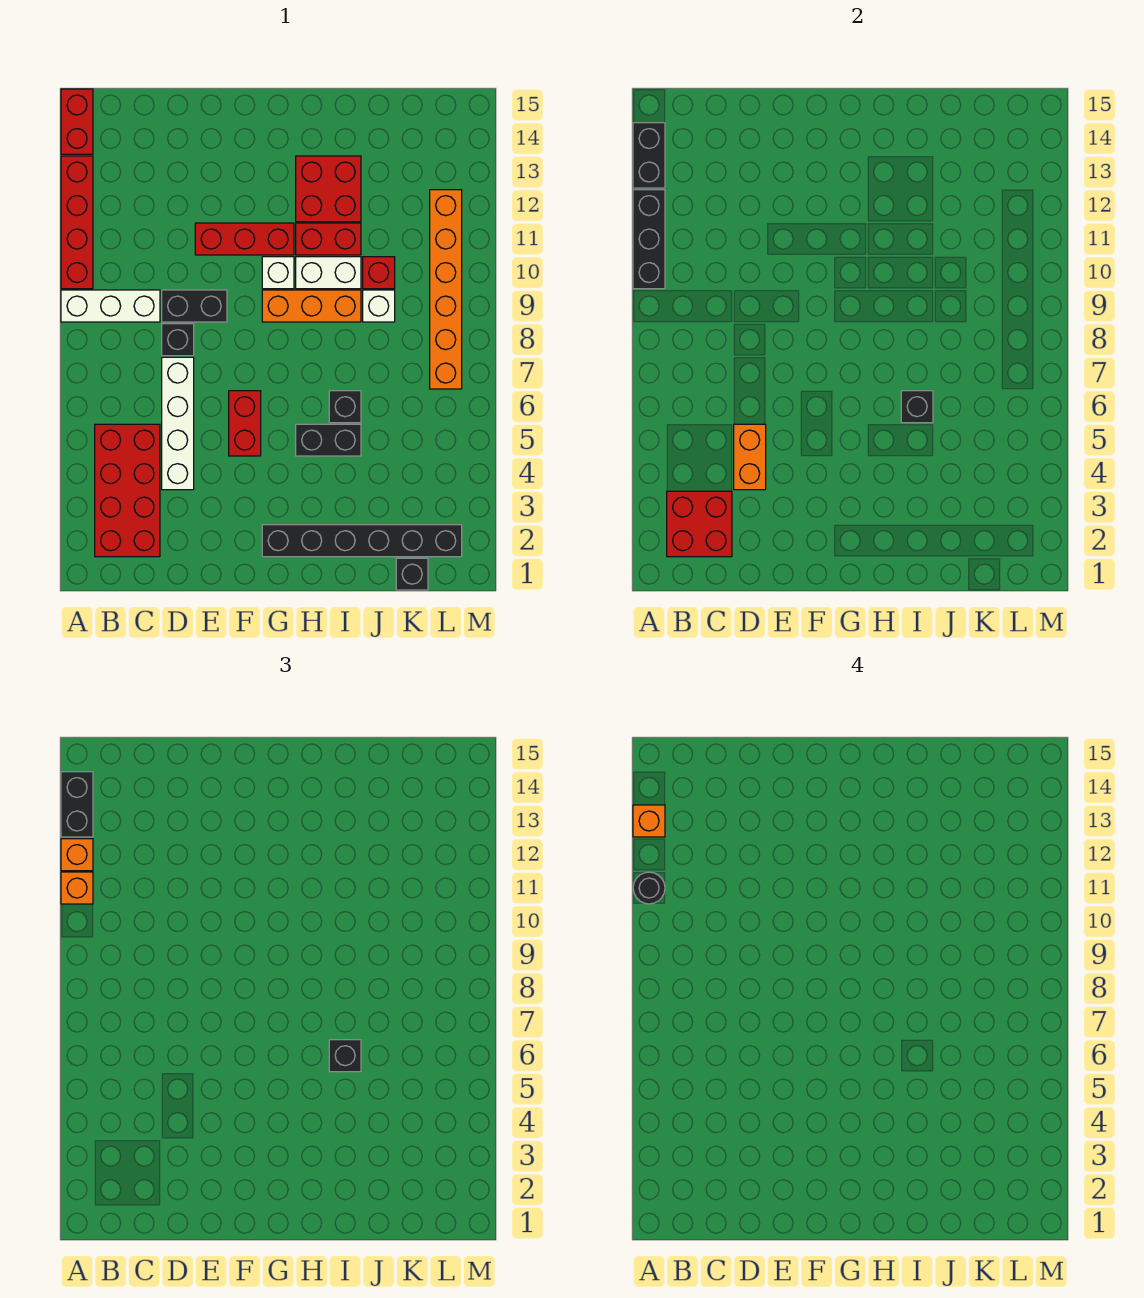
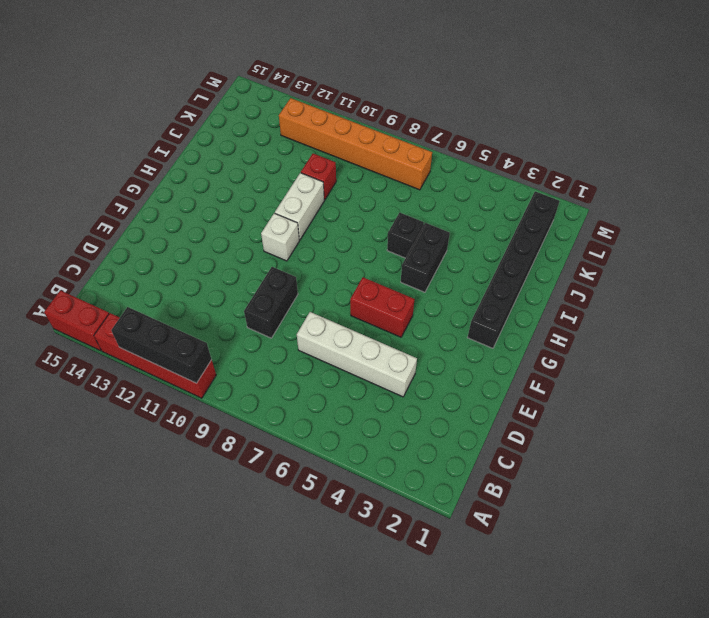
none -> white 1x3 brick [61,290,160,322]
none -> red 2x4 brick [95,424,160,557]
none -> black 1x1 brick [162,324,194,356]
none -> red 1x3 brick [195,223,294,255]

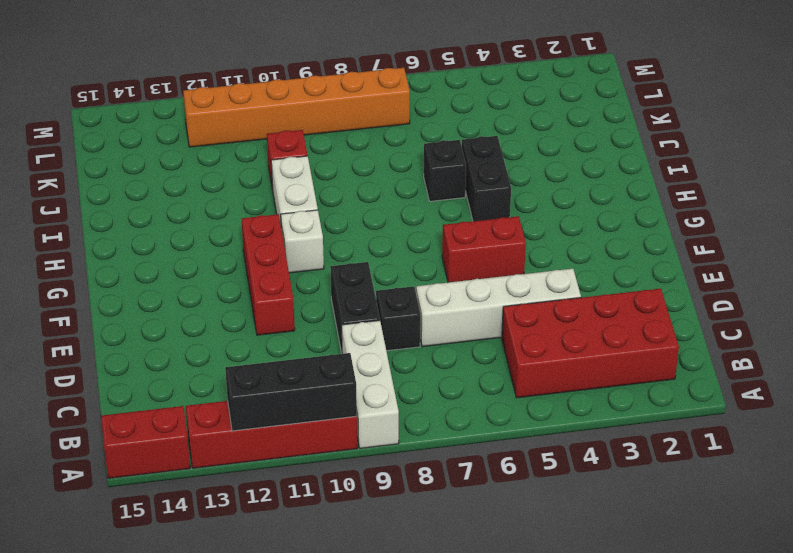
none -> black 1x6 brick [262,525,462,557]
none -> orange 1x3 brick [262,290,361,322]
none -> red 1x2 brick [296,223,361,255]
none -> red 2x2 brick [296,156,361,222]

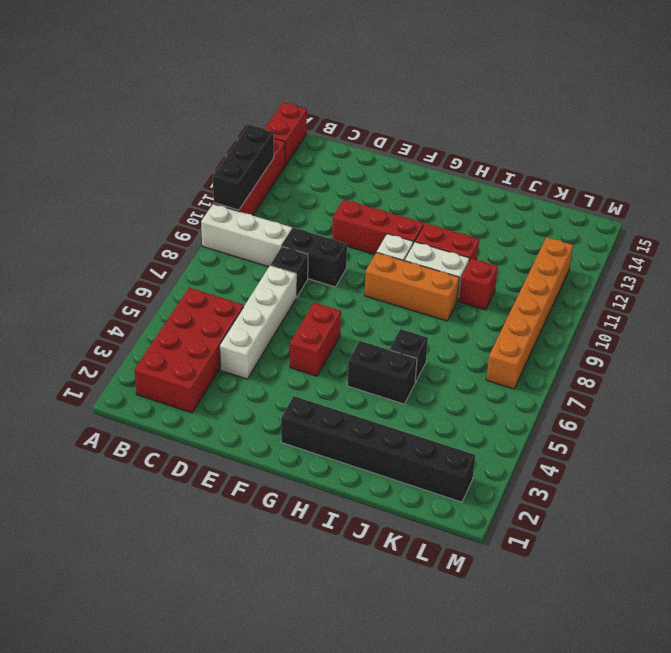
none -> red 2x2 brick [296,156,361,222]
none -> white 1x1 brick [363,290,395,322]
none -> black 1x1 brick [396,558,428,590]
none -> black 1x2 brick [633,123,665,188]

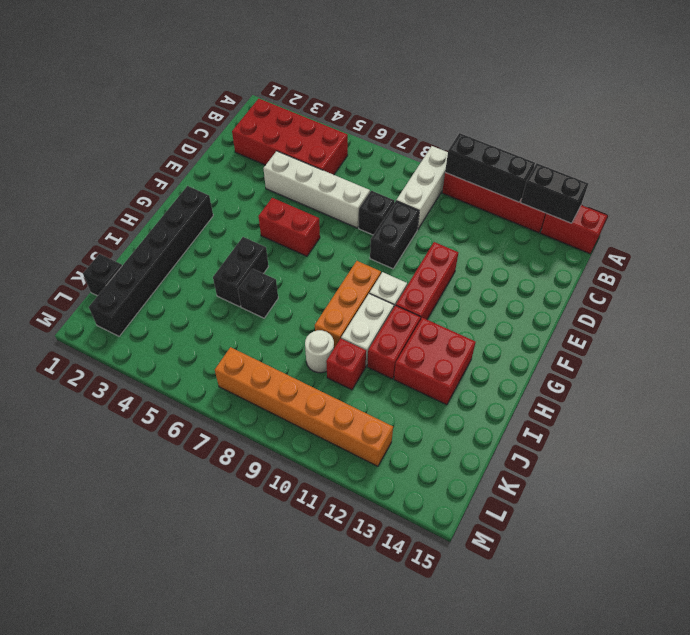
white 1x1 round brick [305,330,334,373] -> white 1x1 brick [363,290,395,322]
none -> red 2x2 brick [667,491,732,557]
none -> orange 1x2 brick [734,424,766,490]
none -> black 1x1 brick [901,391,933,423]
none -> orange 1x1 brick [61,872,93,904]

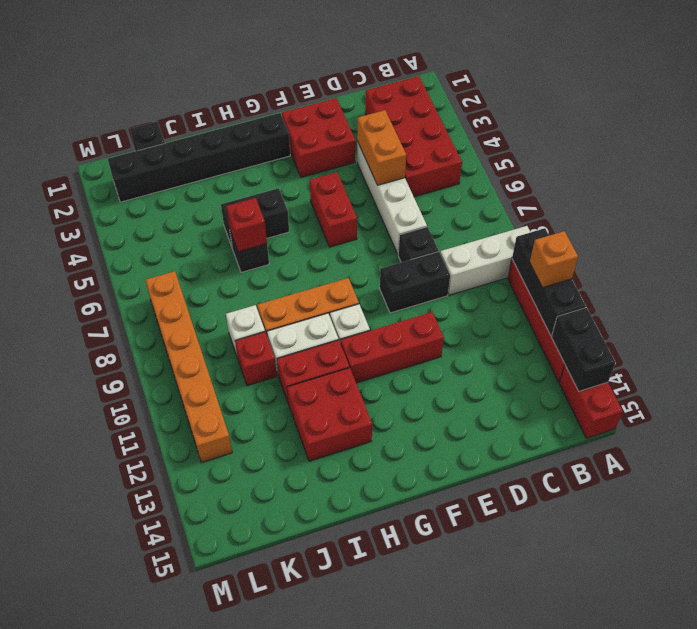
red 2x2 brick [282,98,356,178] -> red 2x2 brick moved to [667,491,732,557]
red 1x1 brick [226,198,267,252] -> black 1x1 brick [901,391,933,423]
none -> orange 1x1 brick [61,839,93,871]
none -> black 1x2 brick [61,772,93,837]
none -> black 1x1 brick [329,1040,361,1072]
none -> black 1x1 round brick [633,872,665,904]

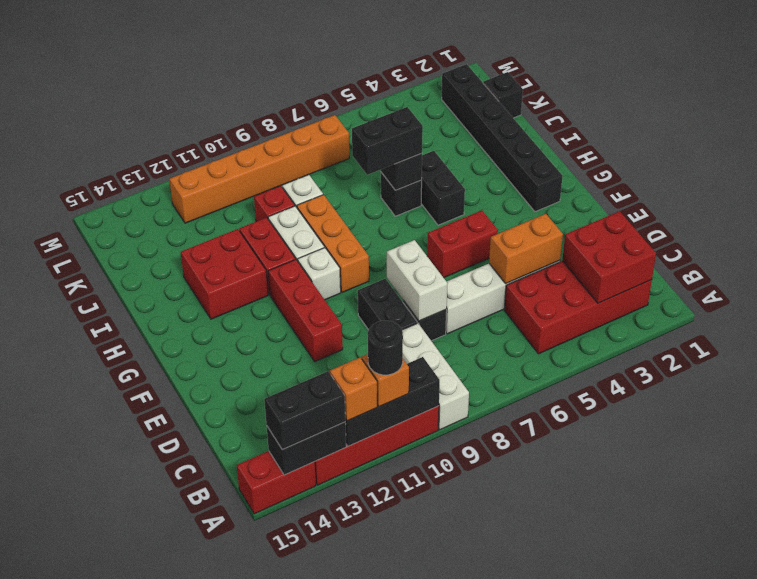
white 1x2 brick [387,240,448,321] -> none
black 1x2 brick [352,107,423,175] -> black 1x1 brick [329,1040,361,1072]
none -> orange 1x1 brick [633,805,665,837]

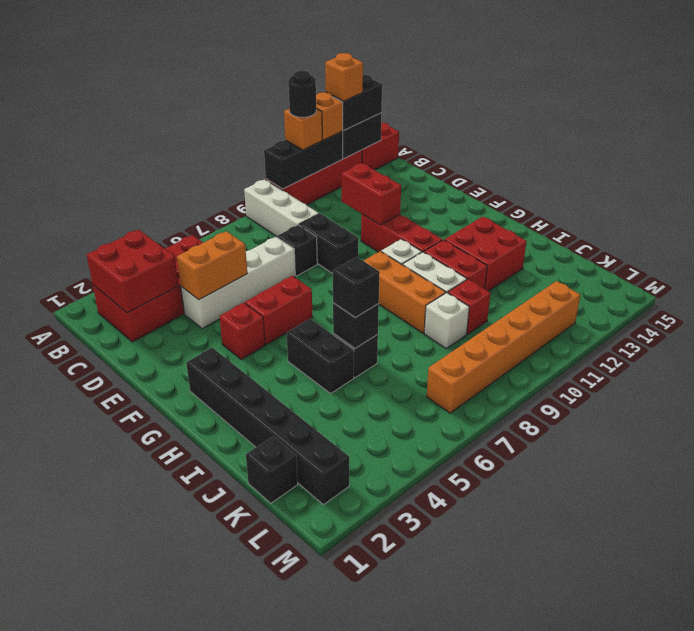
red 1x2 brick [342,163,401,225] -> none
red 1x1 brick [220,303,265,359] -> none

